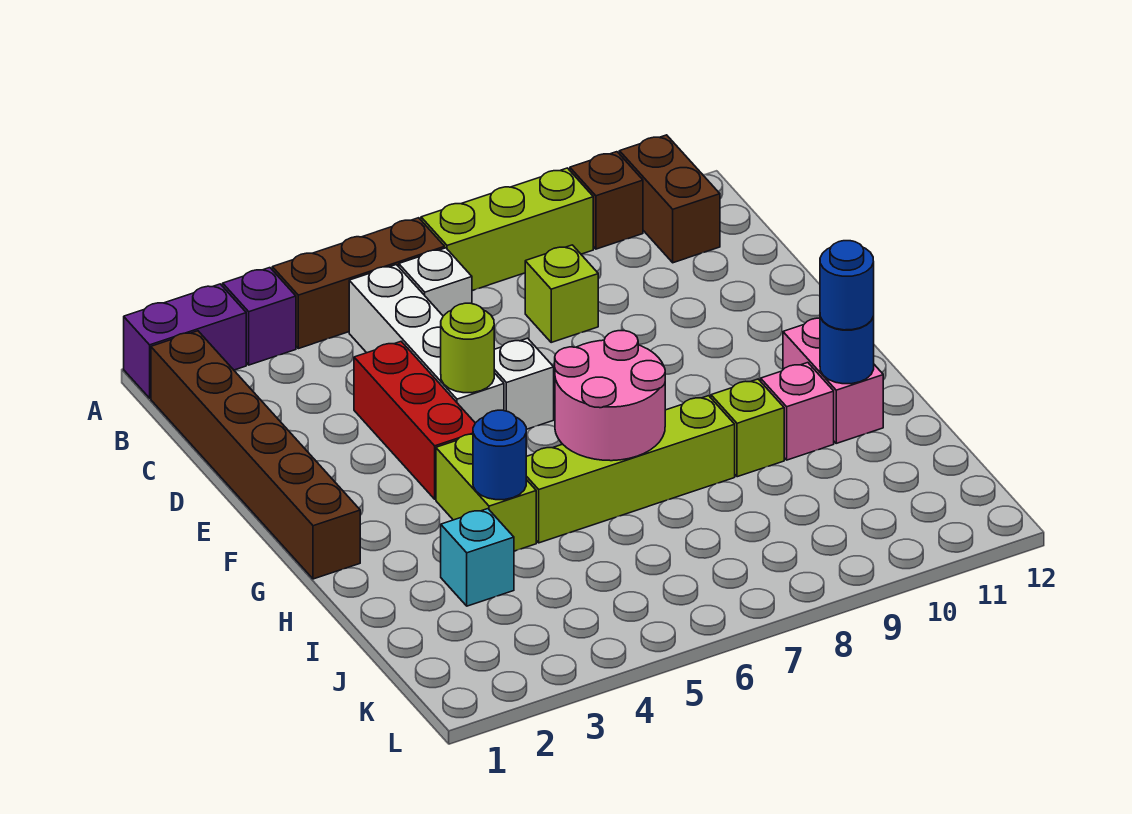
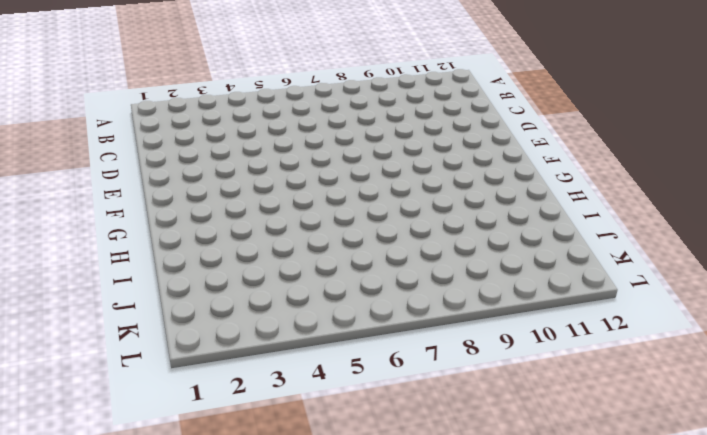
none -> purple 1x2 brick [124,284,246,398]
none -> purple 1x1 brick [223,268,296,365]
none -> brown 1x3 brick [272,218,445,349]

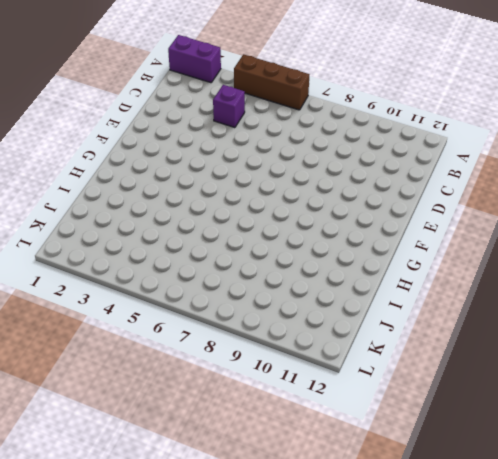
purple 1x1 brick [213,85,245,128] -> purple 1x1 brick moved to [223,268,296,365]
none -> lime 1x3 brick [421,168,593,291]
none -> brown 1x1 brick [570,152,643,249]
none -> brown 1x2 brick [619,135,720,263]

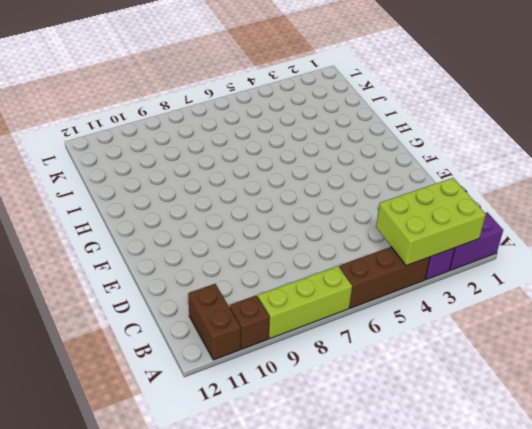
lime 2x3 brick [376,178,486,266] -> none
none -> brown 1x6 brick [151,331,360,579]
none -> white 1x4 brick [349,265,504,423]
none -> white 1x1 brick [399,248,472,316]

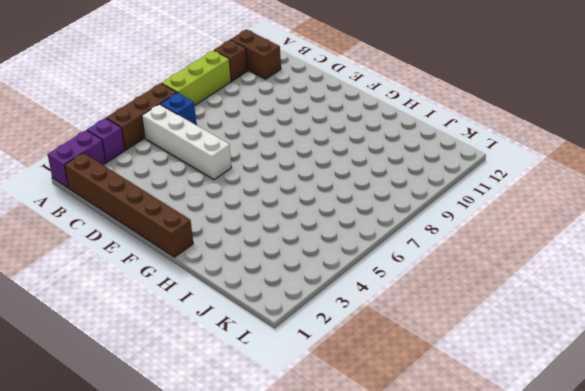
blue 1x1 brick [160,93,196,125] -> white 1x1 brick [399,248,472,316]
none -> lime 1x1 brick [525,245,598,342]
none -> red 1x3 brick [354,341,475,499]
none -> white 1x1 brick [494,338,554,429]

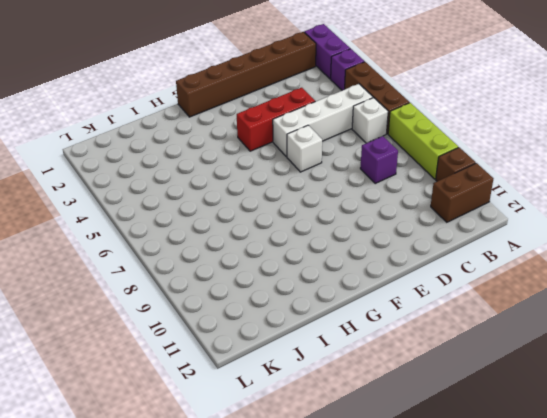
purple 1x1 brick [360,136,398,184] -> lime 1x1 brick [525,245,598,342]
none -> lime 1x2 brick [436,434,536,551]
none -> pink 1x2 brick [783,318,883,443]
none -> lime 1x4 brick [526,396,735,543]

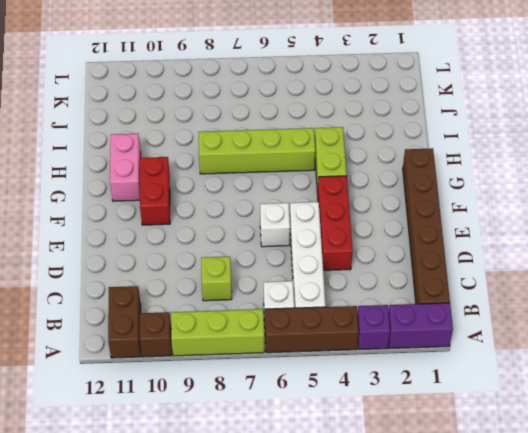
red 1x2 brick [140,157,170,225] -> none
none -> lime 1x1 brick [711,379,784,477]
none -> pink 1x1 brick [761,363,834,460]
none -> cyan 1x1 brick [441,509,514,606]

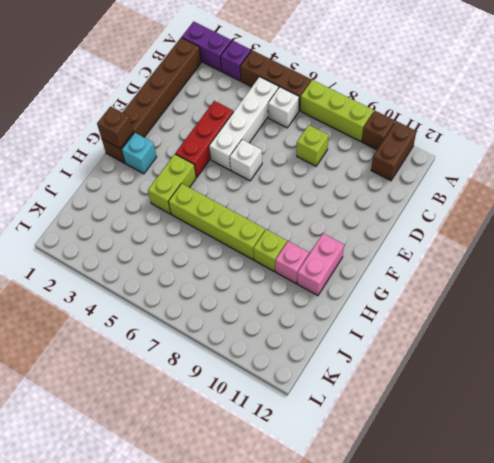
brown 1x1 brick [97,106,133,149] -> none
cyan 1x1 brick [122,133,157,174] -> cyan 1x1 brick moved to [441,509,514,606]
none -> lime 1x1 round brick [441,303,494,393]
none -> pink 2x2 round brick [555,331,665,461]
none -> blue 1x1 round brick [473,410,526,500]

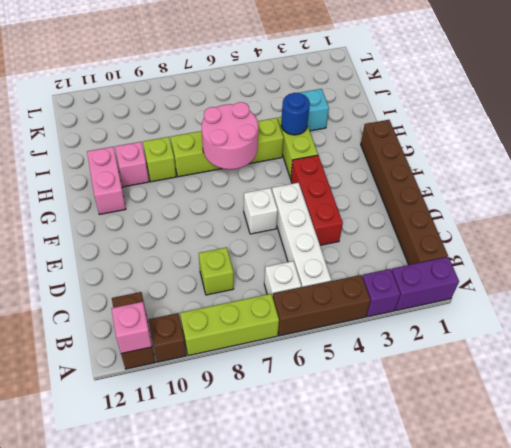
pink 1x1 brick [111,302,152,354] -> none
none -> lime 1x1 round brick [441,303,494,393]
none -> blue 1x1 round brick [820,317,874,384]
none -> blue 1x1 round brick [820,241,874,330]

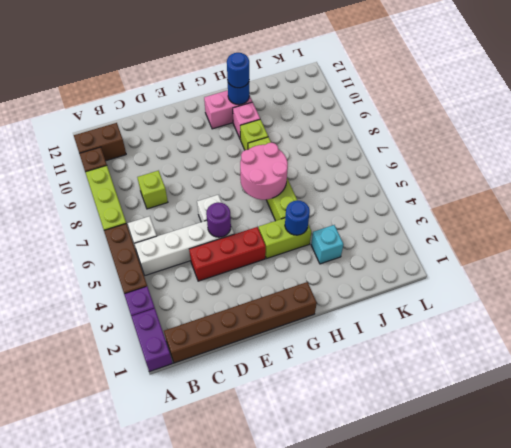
purple 1x1 round brick [206,203,231,237] -> lime 1x1 round brick [441,303,494,393]

